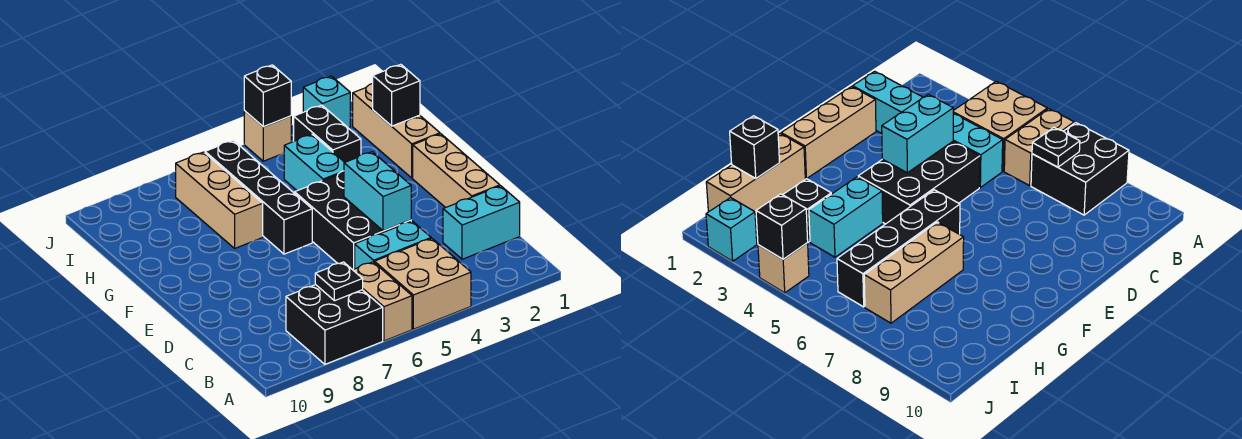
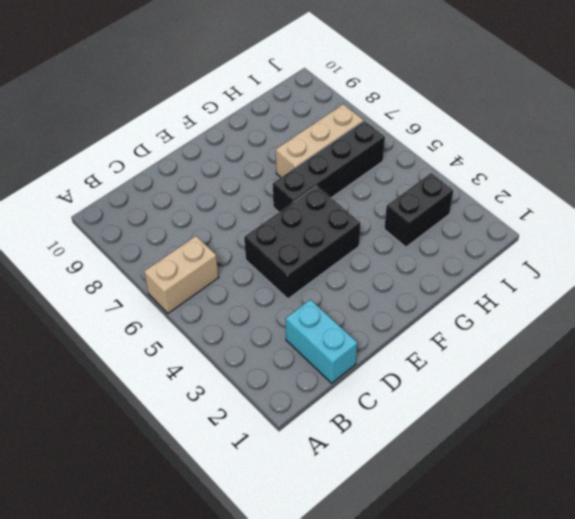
none -> tan 2x2 brick [375,238,471,329]
none -> black 2x2 brick [286,285,383,364]
none -> cyan 1x2 brick [355,221,431,269]

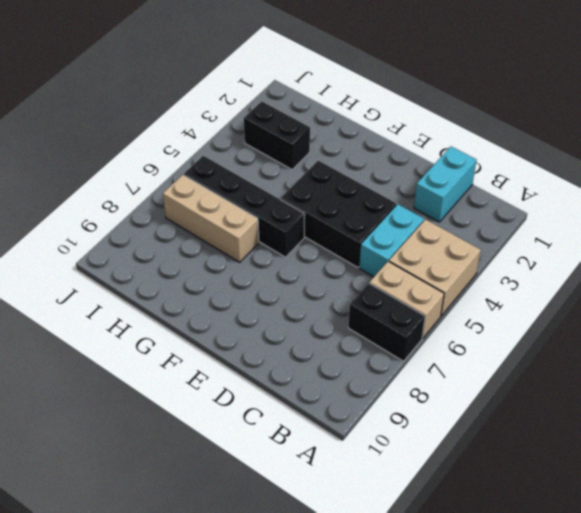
black 1x2 brick [348,283,425,361] -> black 2x2 brick [286,285,383,364]
none -> tan 1x3 brick [413,134,500,208]
none -> tan 1x3 brick [353,84,440,178]
none -> cyan 1x2 brick [284,134,345,191]

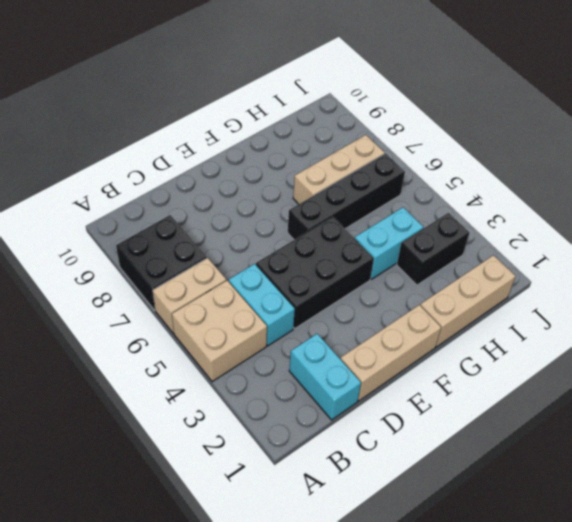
none -> cyan 1x1 brick [303,76,350,128]
none -> tan 1x1 brick [244,110,291,161]
none -> black 1x1 plate [315,262,363,301]

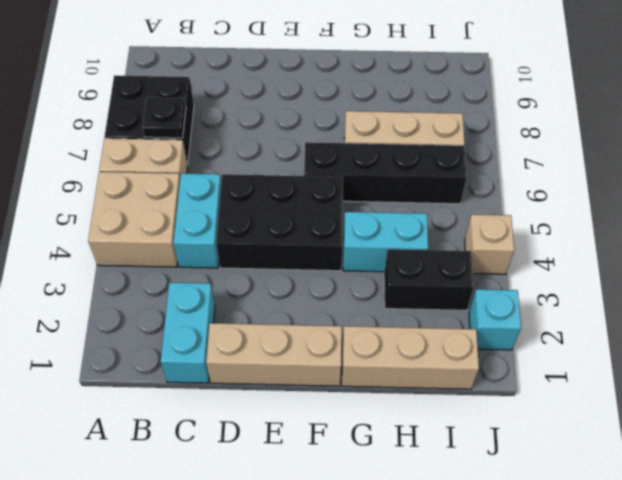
none -> cyan 1x2 brick [344,152,411,231]
none -> black 1x1 brick [373,64,420,126]
none -> black 1x1 brick [244,65,291,127]

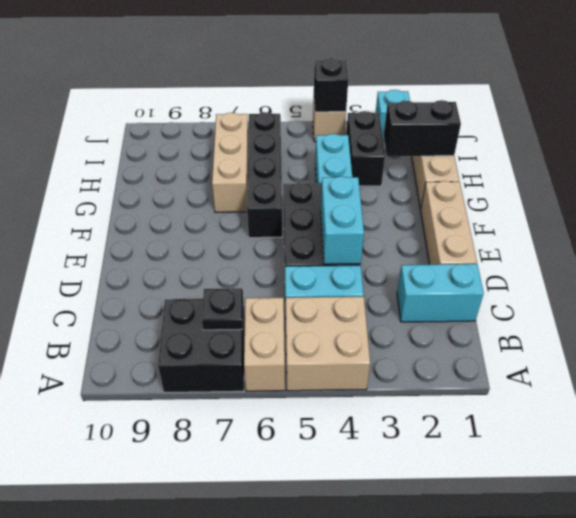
black 1x2 brick [384,100,461,156] -> black 1x1 brick [373,64,420,126]

